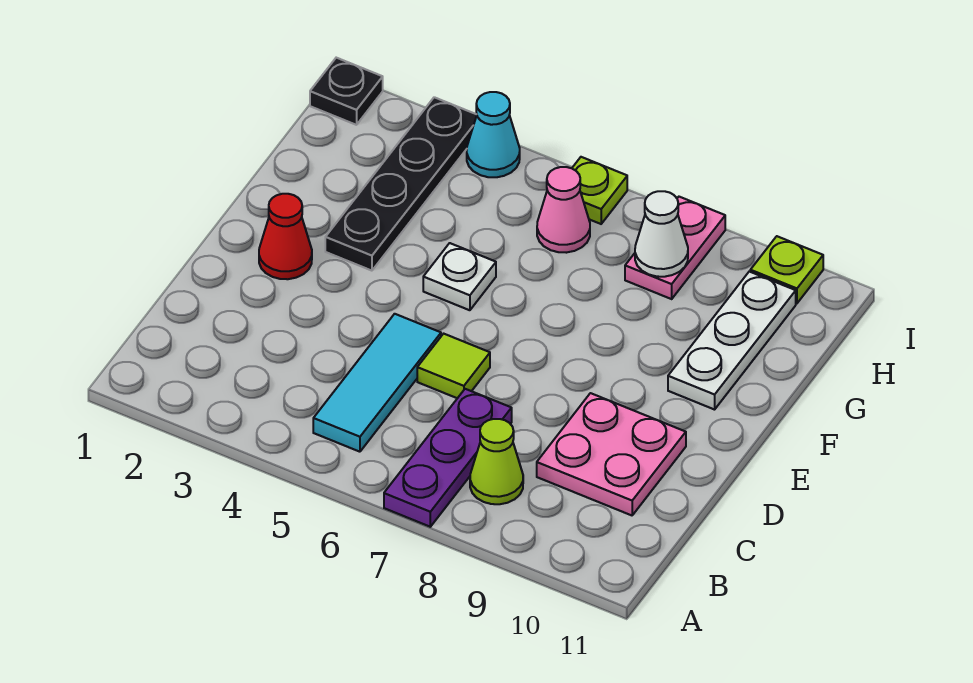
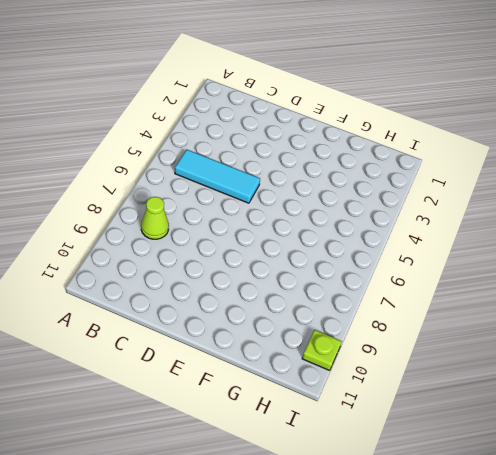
none -> purple 1x3 plate [384,389,512,527]
none -> pink 2x2 plate [537,393,686,515]
none -> lime 1x1 tile [417,334,490,398]

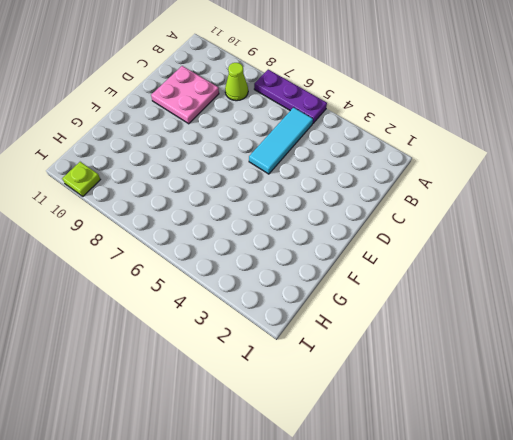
purple 1x3 plate [254,70,327,123] -> purple 1x3 plate turned to [384,389,512,527]
none -> lime 1x1 tile [417,334,490,398]
none -> red 1x1 cone [259,194,312,279]
none -> black 1x4 plate [325,97,477,271]

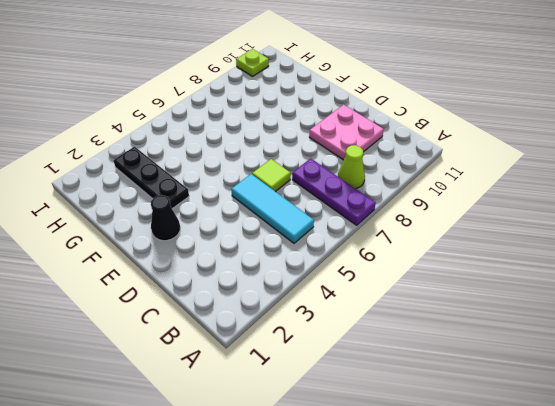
black 1x1 cone [151,195,180,241] -> red 1x1 cone [259,194,312,279]
black 1x3 plate [113,147,189,209] -> black 1x4 plate [325,97,477,271]
none -> white 1x1 plate [423,243,496,310]
none -> white 1x3 plate [668,272,796,410]
none -> pink 1x1 cone [537,167,590,253]

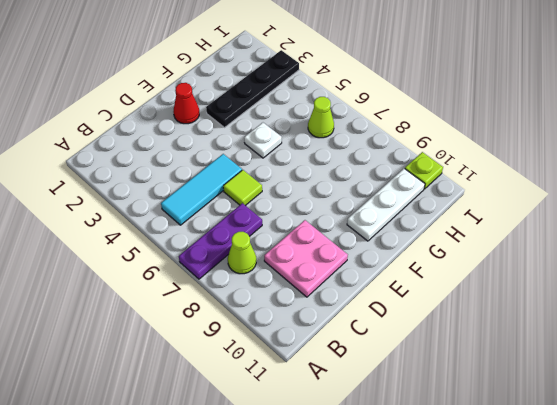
lime 1x1 cone [308,97,334,138] -> pink 1x1 cone [537,167,590,253]
none -> pink 1x2 plate [625,197,725,299]
none -> black 1x1 plate [310,58,383,125]
none -> cyan 1x1 cone [467,92,520,177]

